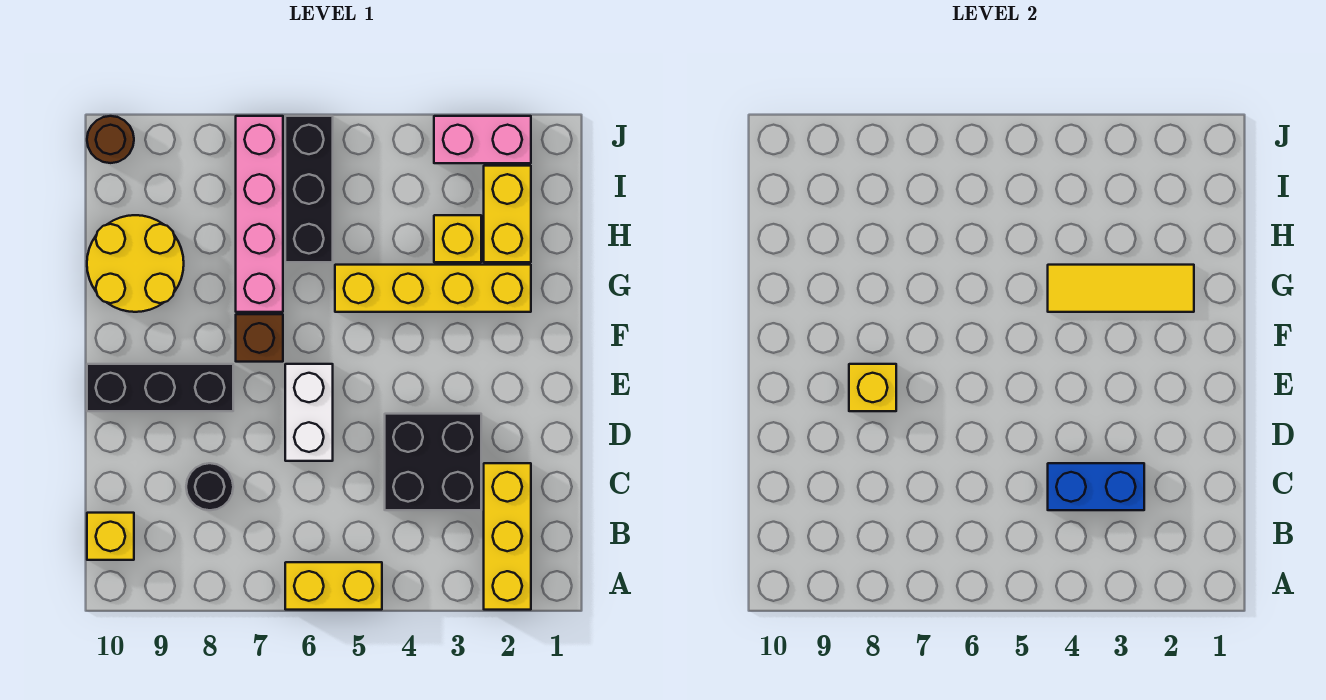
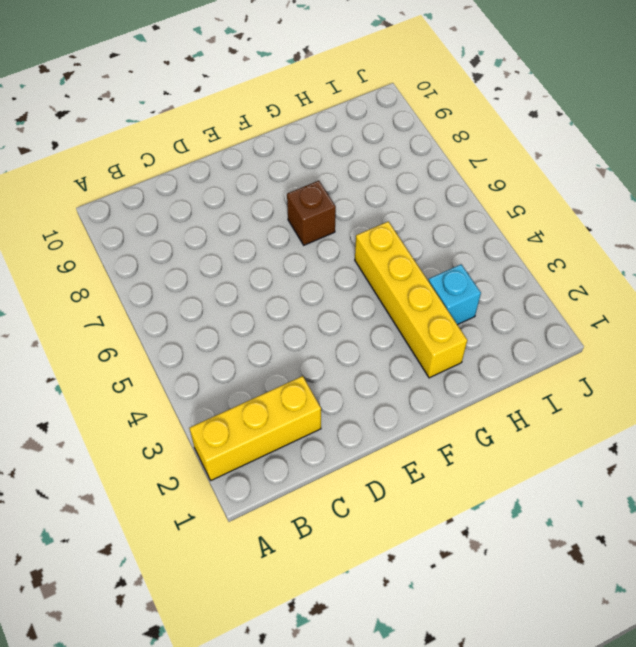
cyan 1x1 brick [429,265,481,325] -> yellow 1x1 brick [434,215,481,262]
none -> yellow 1x2 brick [285,562,382,610]
none -> yellow 1x1 brick [87,513,134,560]
none -> black 2x2 brick [385,414,481,510]

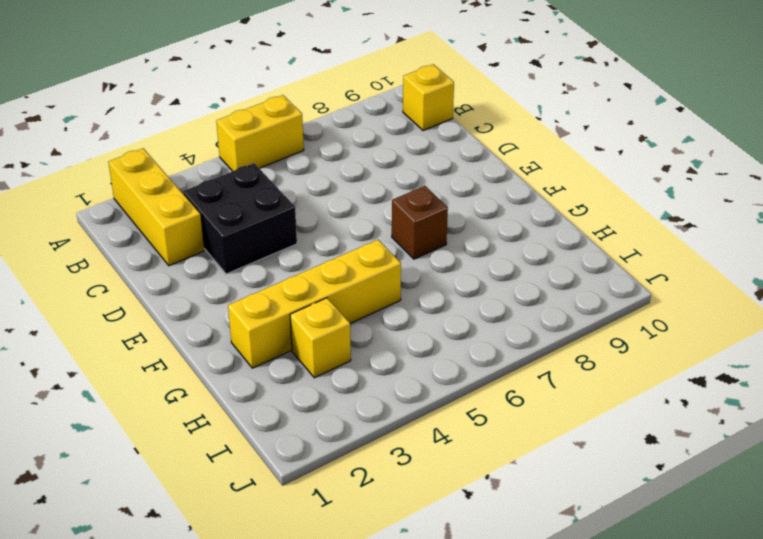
none -> black 1x1 round brick [186,463,233,510]
none -> white 1x2 brick [285,364,333,461]
none -> black 1x3 brick [87,364,233,411]

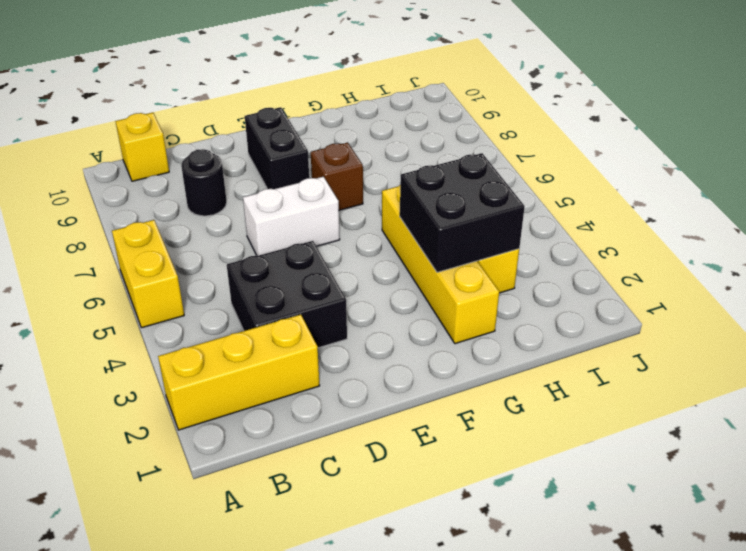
black 1x2 brick [245,107,309,189] -> black 1x3 brick [87,364,233,411]
black 2x2 brick [400,153,525,272] -> yellow 1x3 tile [1048,265,1194,312]
none -> pink 1x4 brick [236,116,283,312]
none -> yellow 2x2 round brick [87,215,184,312]
none -> yellow 1x2 brick [484,166,531,262]

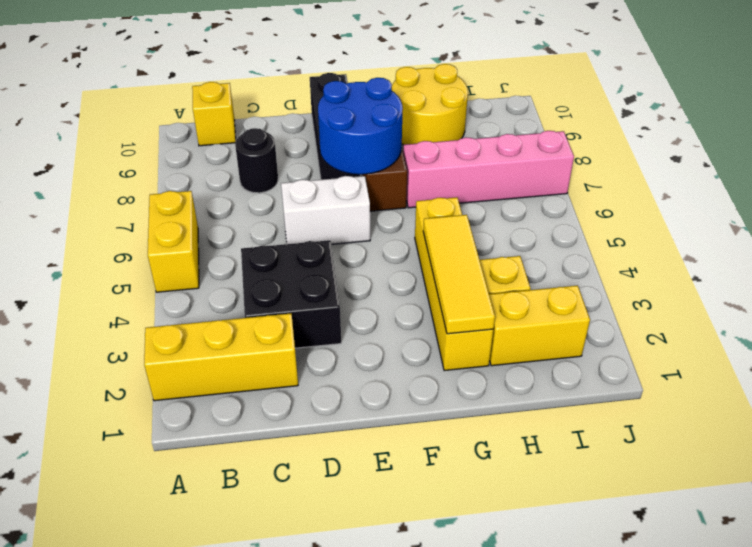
blue 2x2 round brick [318,78,403,174] -> yellow 1x1 brick [849,364,896,411]
none -> black 1x3 brick [285,116,333,262]
none -> pink 1x2 brick [434,116,531,163]
none -> brown 1x1 round brick [87,116,134,163]

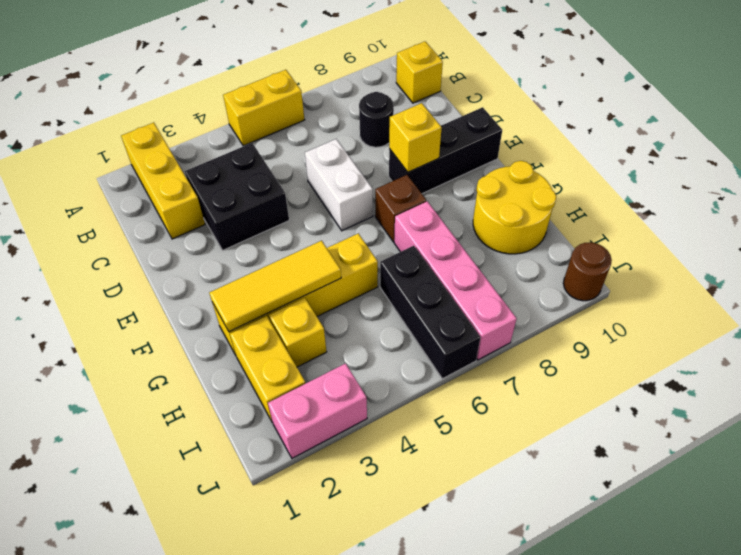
none -> blue 1x2 brick [1048,463,1144,510]

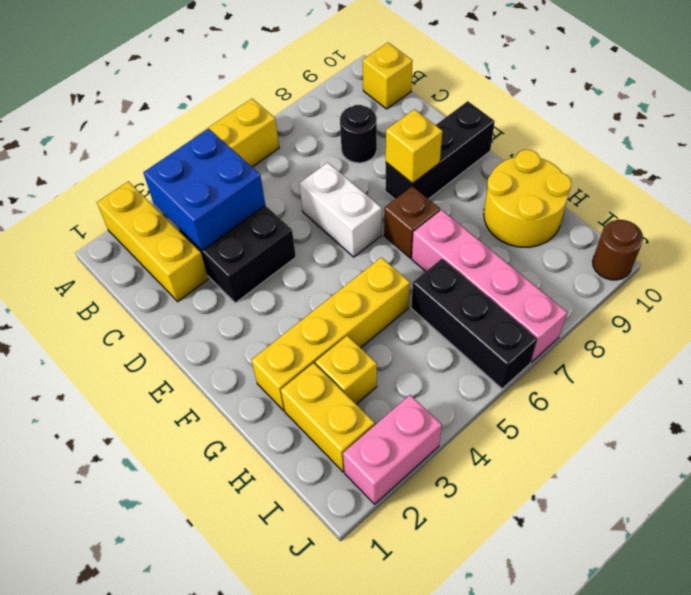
blue 2x2 brick [143,129,265,251] -> blue 1x2 brick [1048,463,1144,510]
none -> yellow 1x3 tile [1048,265,1194,312]

